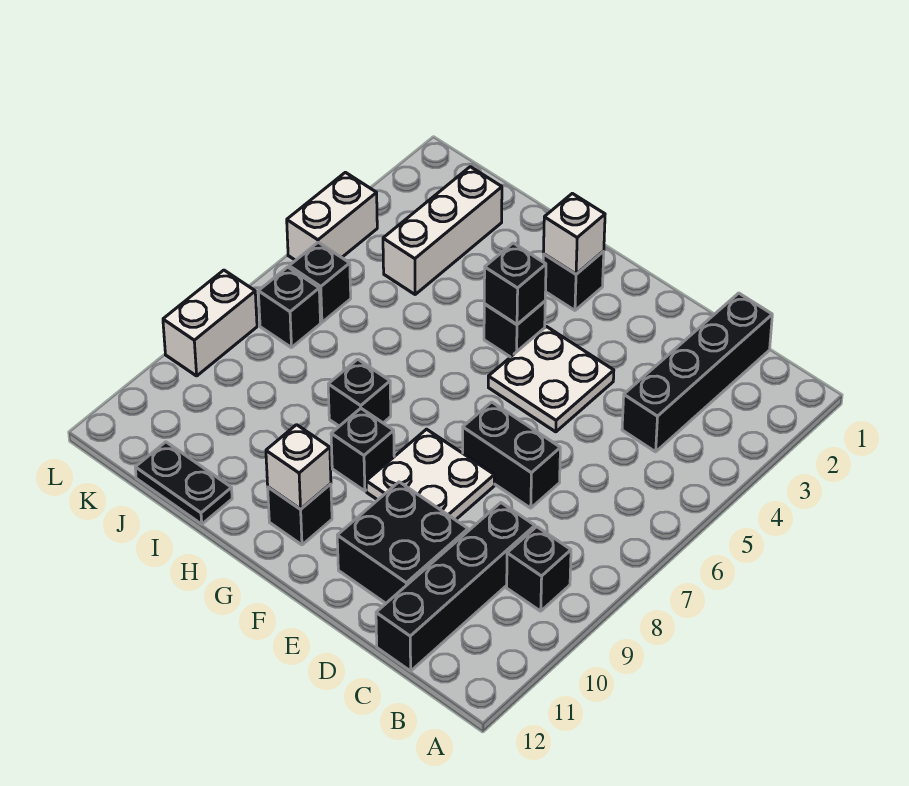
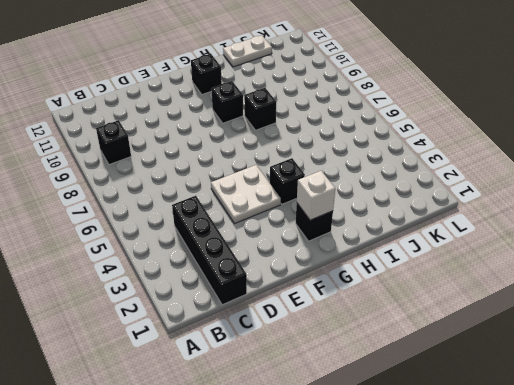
white 1x2 plate [223,35,272,67] -> black 1x2 plate [135,442,232,524]
none -> black 1x4 brick [376,503,535,671]
none -> black 1x2 brick [463,402,560,508]
none -> black 2x2 brick [337,482,468,603]

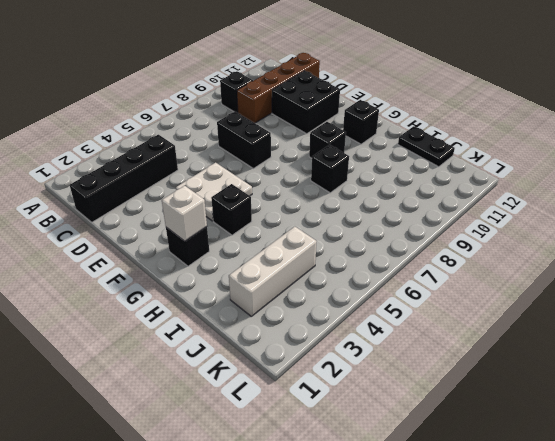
brown 1x4 brick [237,53,320,123] -> black 1x4 brick [376,503,535,671]
none -> white 2x2 plate [366,429,494,520]
none -> black 1x1 brick [289,242,351,322]
none -> black 1x1 brick [258,267,321,348]

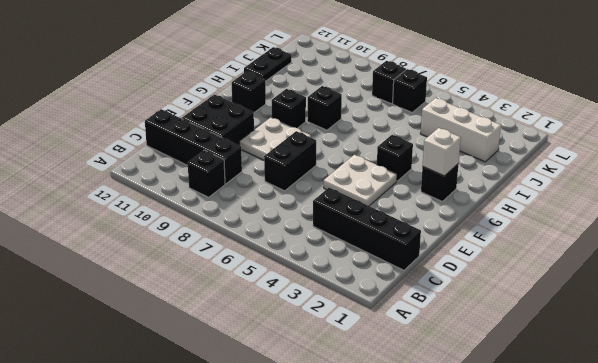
none -> white 1x2 brick [287,172,377,260]
none -> white 1x2 brick [163,270,257,376]
none -> black 1x1 brick [484,243,546,324]

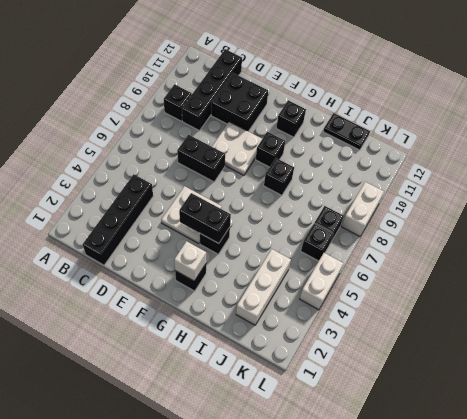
black 1x2 brick [179,193,231,244] -> black 1x1 brick [484,243,546,324]
none -> white 1x1 brick [266,425,331,509]

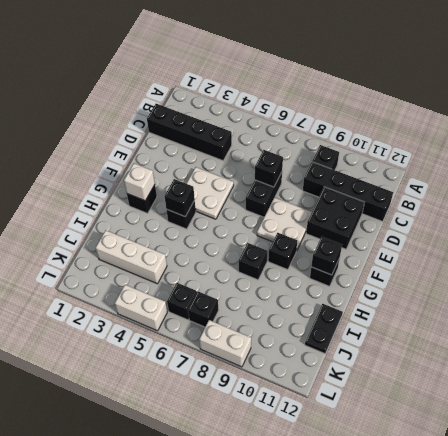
black 1x1 brick [255,150,283,187] -> none
black 1x1 brick [311,237,342,275] -> white 1x1 brick [266,425,331,509]

